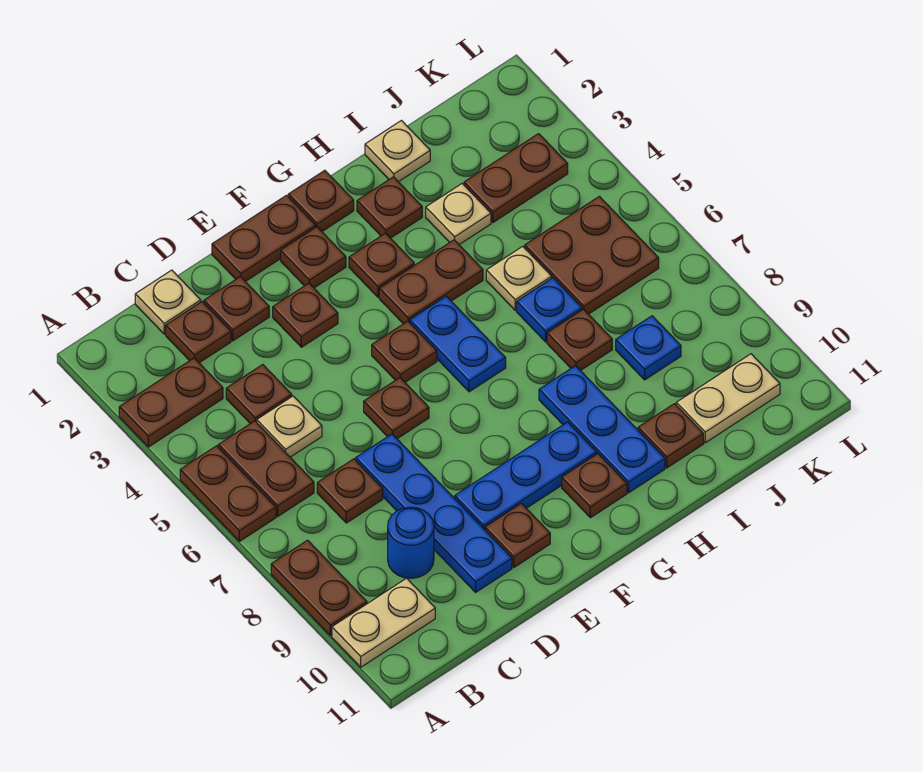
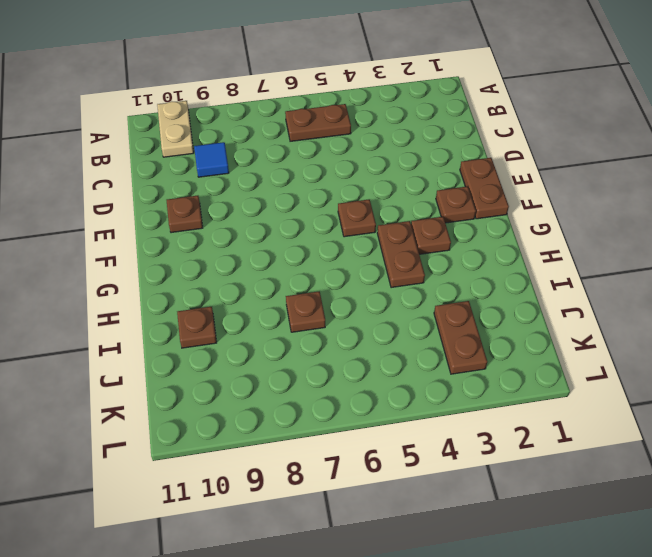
blue 1x1 tile [194,142,229,177] -> blue 1x1 round brick [388,507,434,578]
none -> brown 1x2 plate [119,358,223,447]
none -> brown 1x2 plate [180,446,276,541]
none -> brown 1x2 plate [271,540,367,636]
none -> tan 1x1 plate [135,270,201,334]

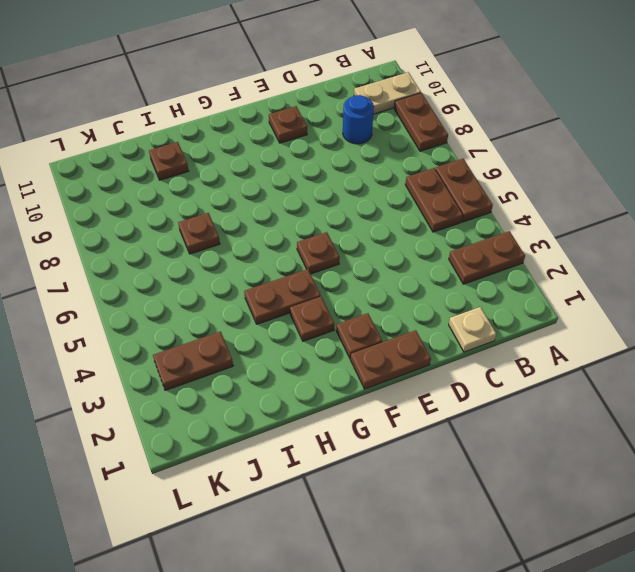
none -> brown 1x1 plate [166,302,231,363]
none -> brown 1x1 plate [226,365,292,424]
none -> tan 1x1 plate [257,396,322,457]
none -> brown 1x1 plate [317,459,383,523]

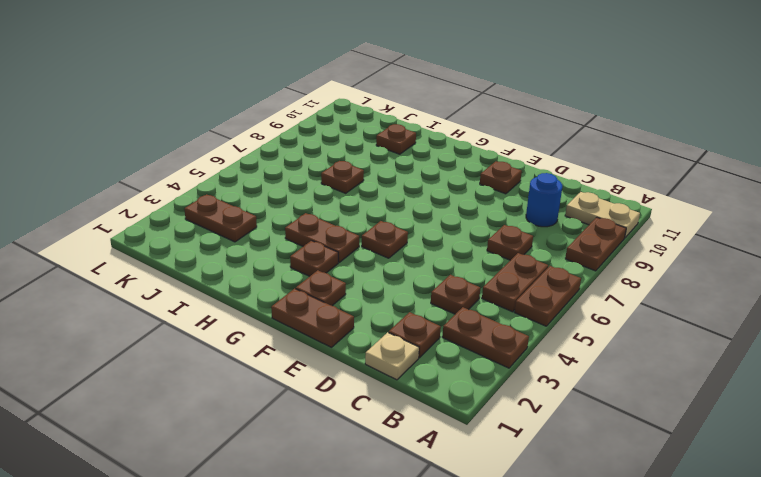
none -> tan 1x1 plate [257,396,322,457]
none -> brown 1x1 plate [204,277,269,341]
none -> blue 1x4 plate [356,434,512,592]
none -> brown 1x1 plate [273,283,338,347]

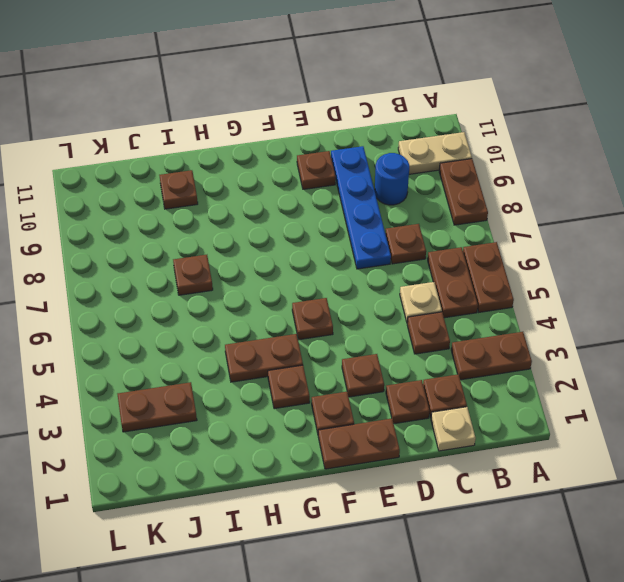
none -> brown 1x1 plate [364,378,429,439]
none -> blue 1x3 plate [455,422,597,530]
none -> brown 1x1 plate [288,170,354,231]
none -> blue 1x2 plate [410,296,506,392]

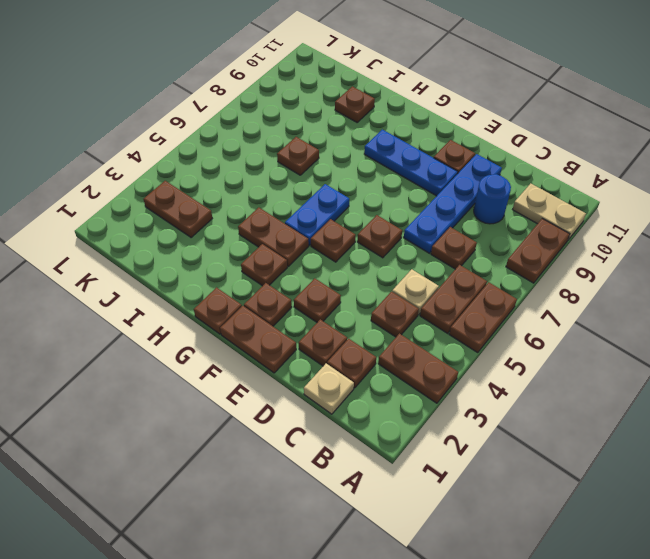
none -> brown 1x1 plate [562,454,627,518]
none -> brown 1x1 plate [357,177,422,238]
none -> blue 1x3 plate [539,366,665,493]
none -> tan 1x1 plate [365,121,430,182]

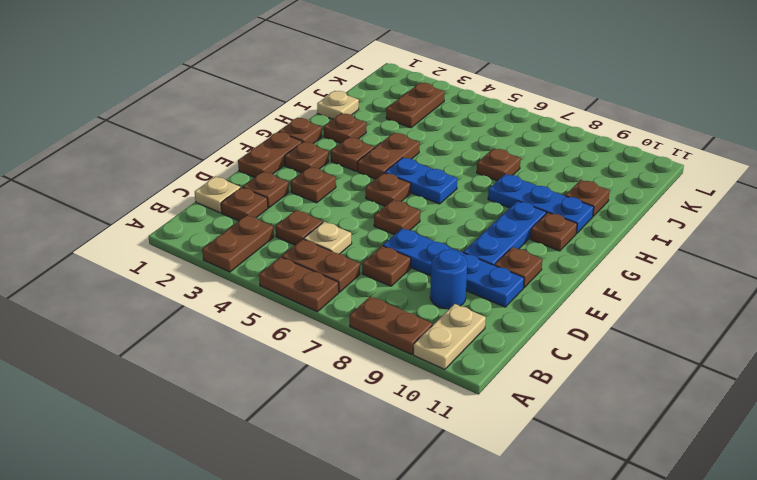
none -> tan 1x1 plate [426,184,491,245]
none -> tan 1x1 plate [486,246,552,310]
none -> blue 1x1 plate [517,278,582,342]
none -> brown 2x2 plate [525,196,659,314]

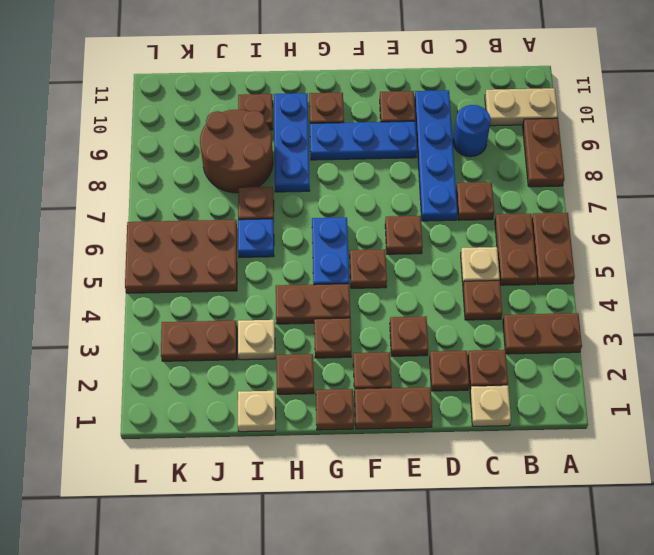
brown 2x2 round brick [200,110,273,193] -> blue 1x1 plate [616,316,681,380]
brown 2x3 plate [125,220,237,293] -> brown 2x2 plate [525,196,659,314]
none -> tan 1x1 plate [486,246,552,310]
none -> tan 1x2 plate [676,354,780,443]

